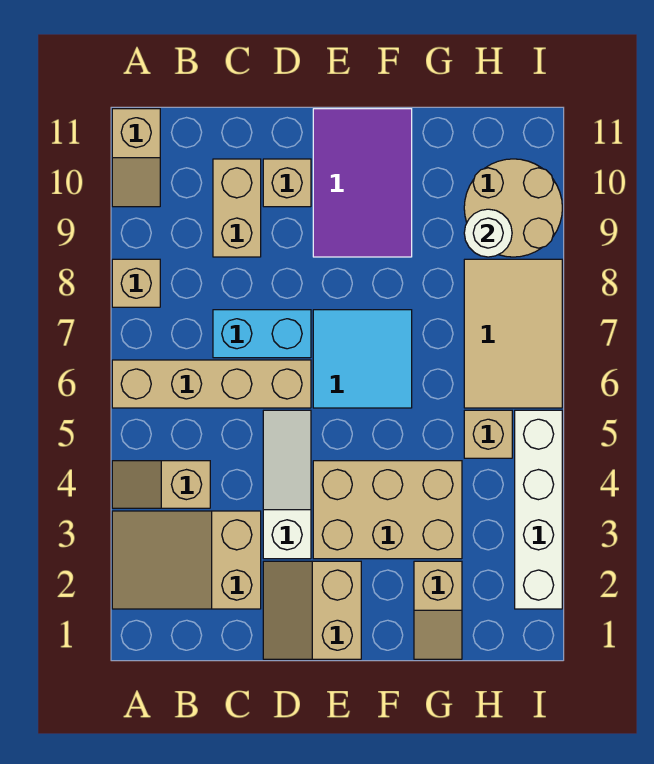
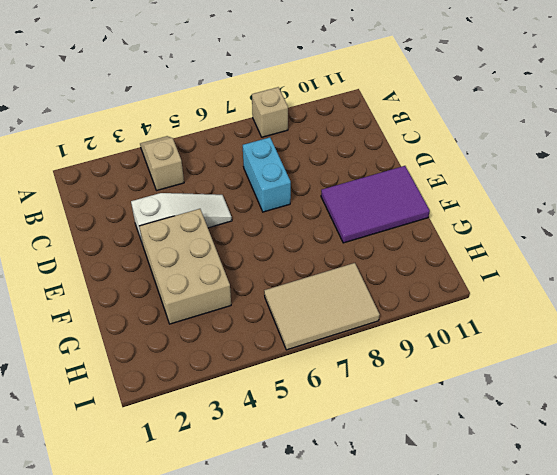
none -> tan 2x3 slope [112,511,261,609]
none -> tan 1x4 brick [112,360,311,408]
none -> tan 1x2 slope [112,109,160,207]

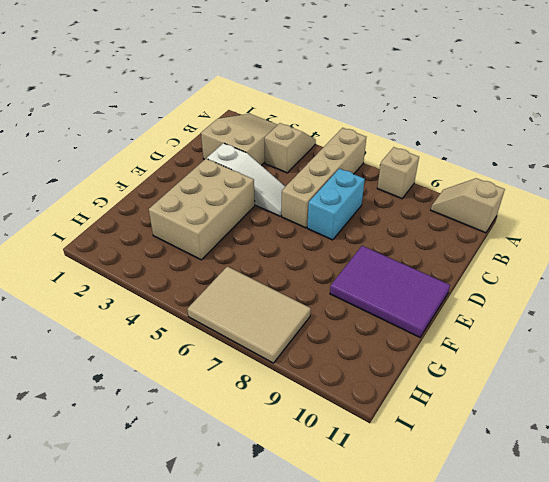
none -> tan 1x2 brick [213,159,261,257]
none -> tan 2x2 slope [263,561,361,659]
none -> tan 1x1 brick [263,159,311,207]

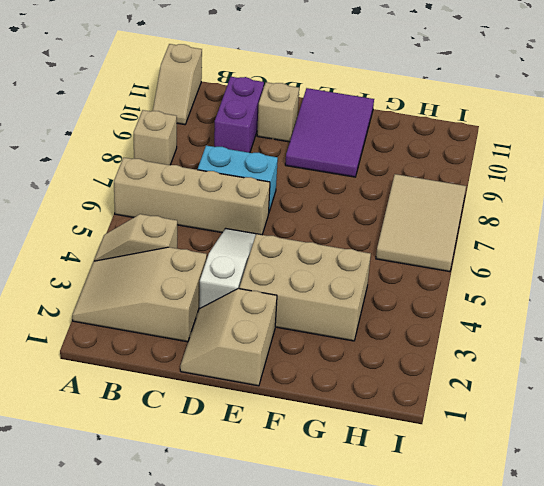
purple 1x2 brick [214,77,264,153] -> tan 1x2 brick [213,159,261,257]
none -> cyan 2x2 tile [313,310,412,408]
none -> tan 1x2 slope [414,561,462,659]
none -> tan 1x1 brick [464,410,512,458]

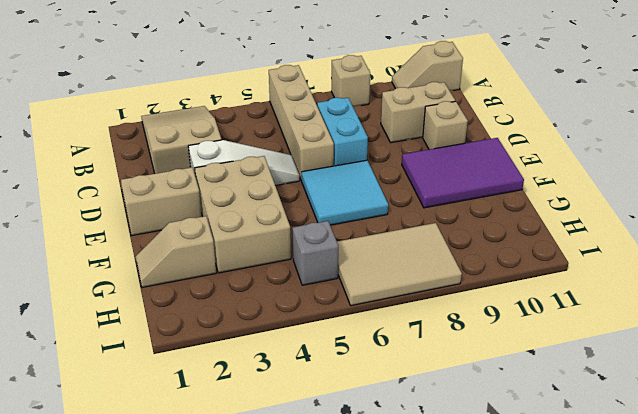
grey 1x1 brick [292,221,338,285] -> tan 1x1 brick [464,410,512,458]
none -> tan 1x2 slope [112,461,210,508]
none -> tan 2x2 round brick [464,159,562,257]
none -> white 1x4 brick [515,410,562,609]

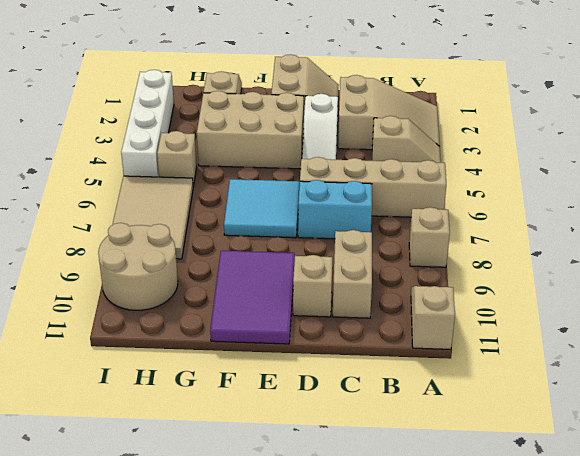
none -> white 1x1 round brick [464,209,512,257]

